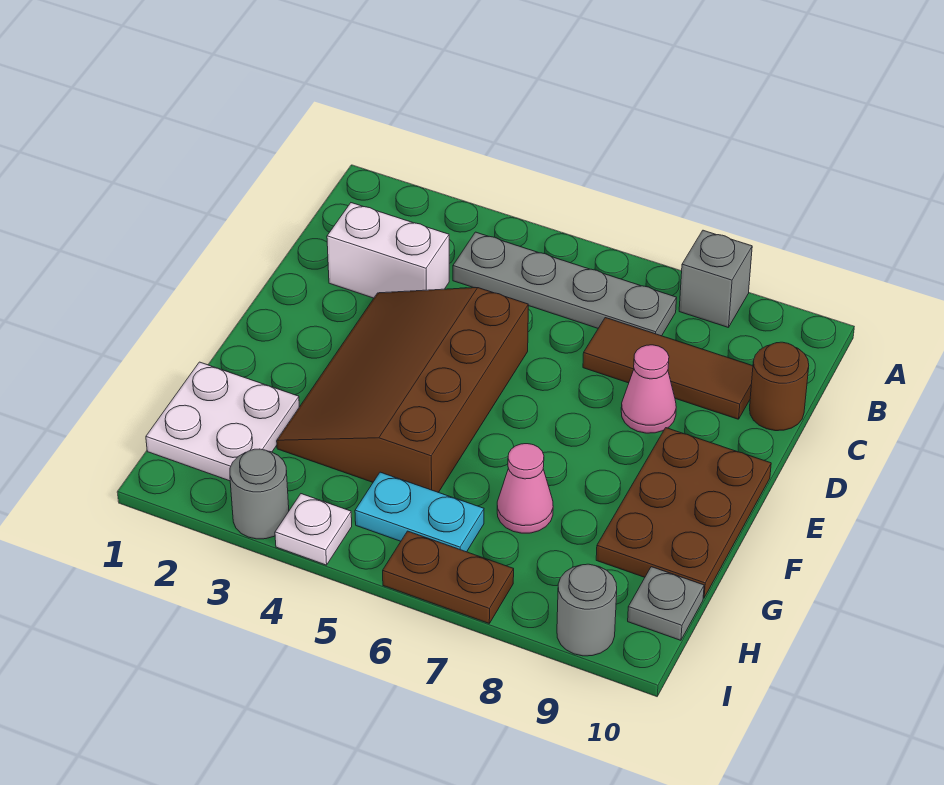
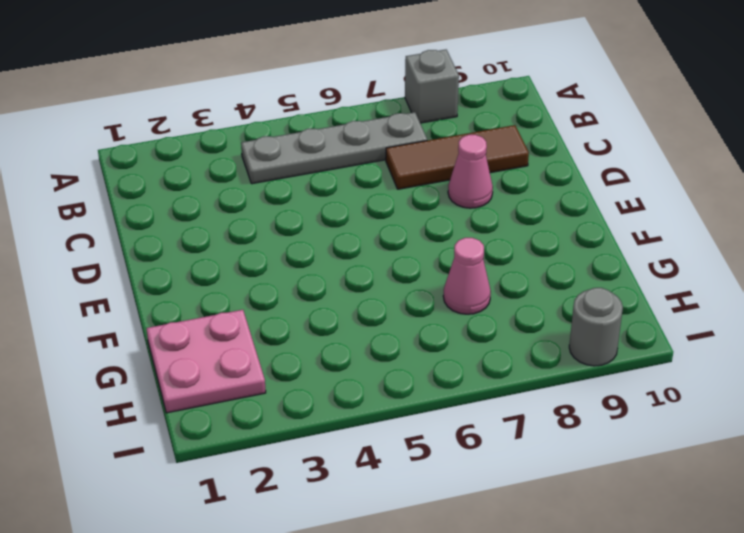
pink 2x2 plate [146,310,266,413] -> white 2x2 plate [146,362,299,481]
none -> white 1x2 brick [327,203,449,298]
none -> brown 1x1 round brick [750,342,809,431]
none -> brown 3x4 slope [277,288,528,492]

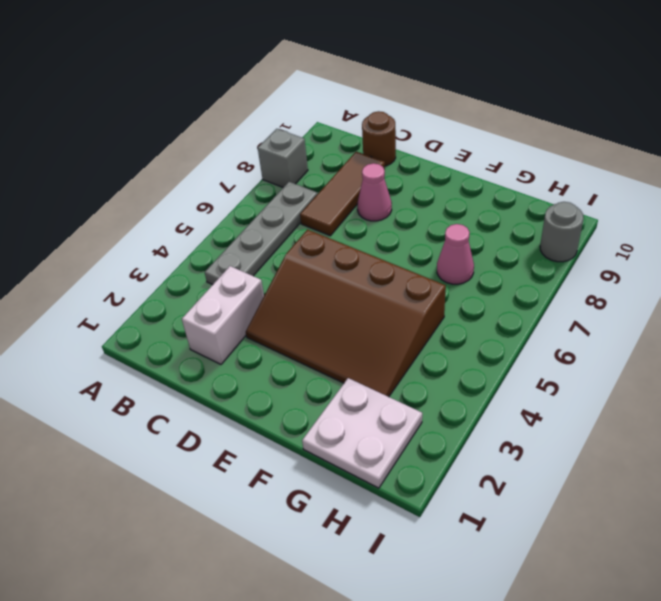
none -> brown 2x3 plate [596,428,771,598]
none -> cyan 1x2 plate [355,472,484,552]
none -> grey 1x1 plate [628,567,704,640]

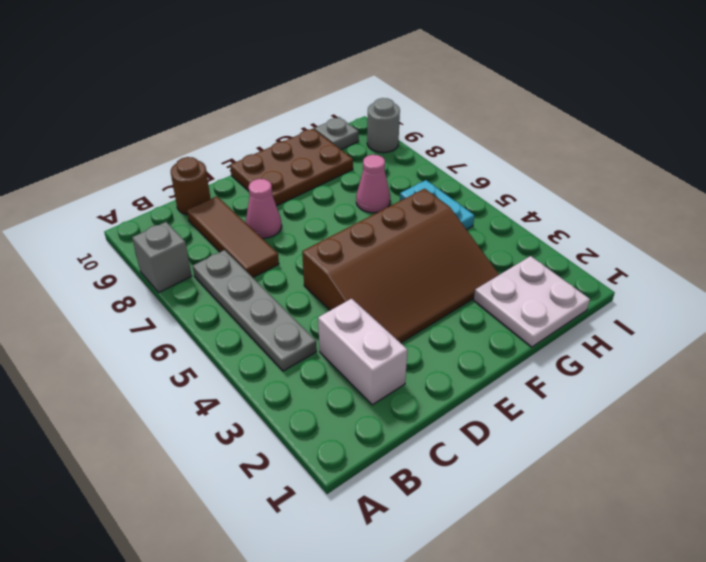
none -> grey 1x1 round brick [230,449,289,539]
none -> white 1x1 plate [275,494,352,565]
none -> brown 1x2 plate [383,531,514,623]

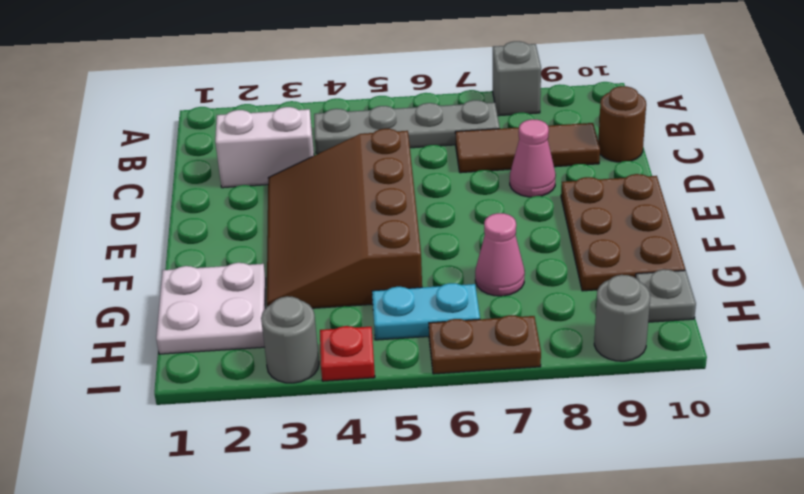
red 1x1 plate [320,326,375,381] -> white 1x1 plate [275,494,352,565]

